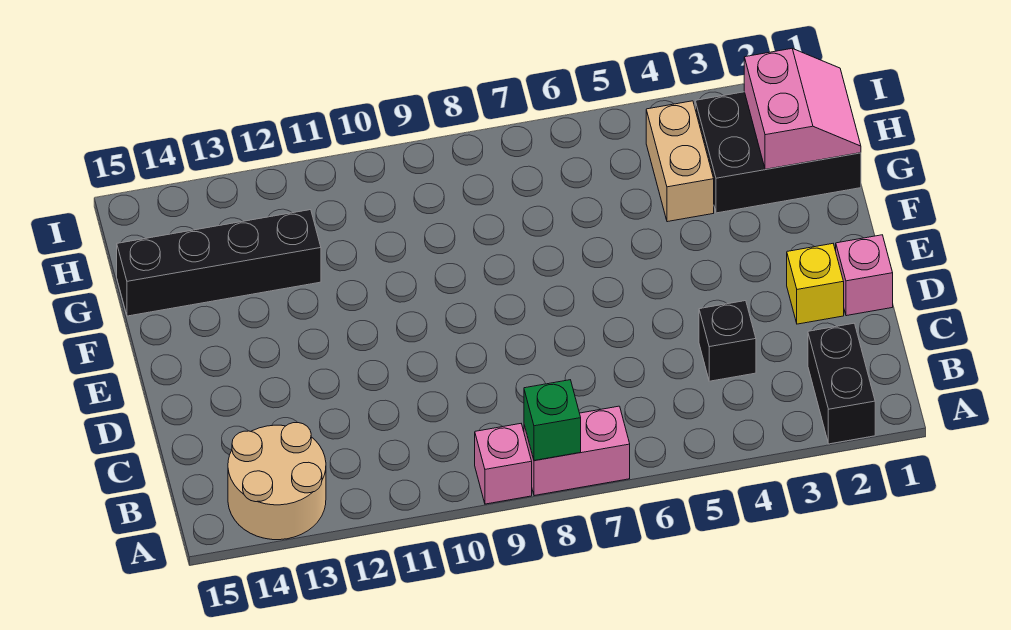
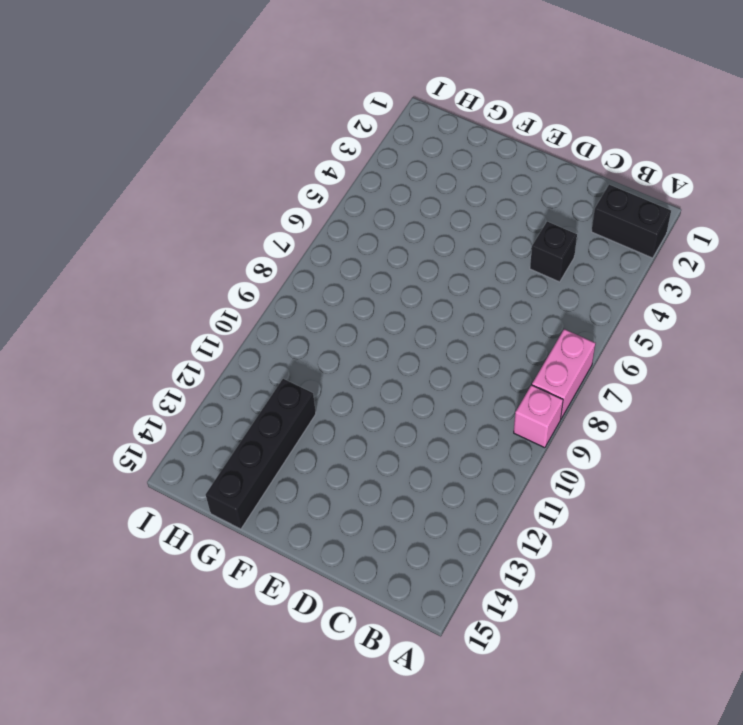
none -> tan 2x2 round brick [228,423,326,540]
none -> pink 1x1 brick [836,235,893,316]
none -> yellow 1x1 brick [787,244,844,324]

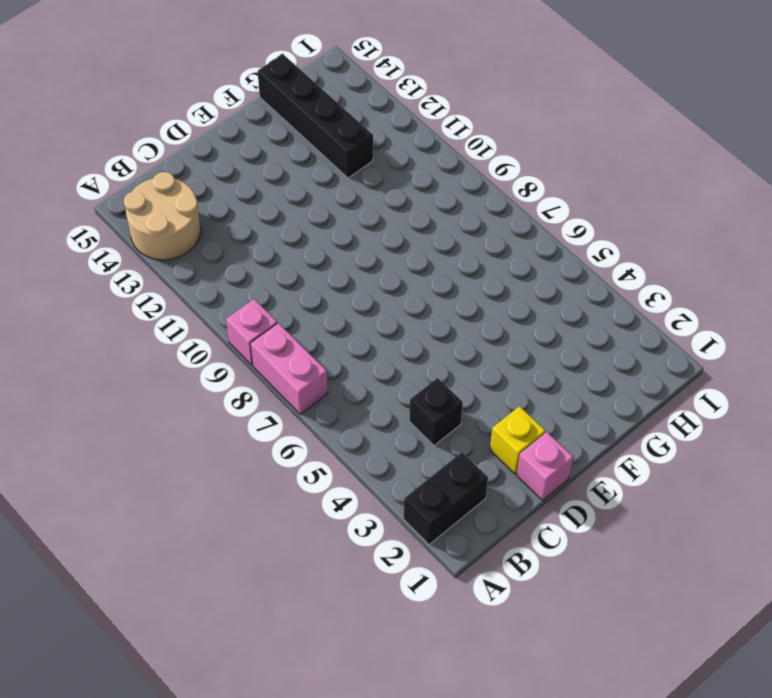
none -> black 2x3 brick [695,92,861,213]
none -> tan 1x2 brick [646,101,714,222]
none -> green 1x1 brick [524,380,581,460]

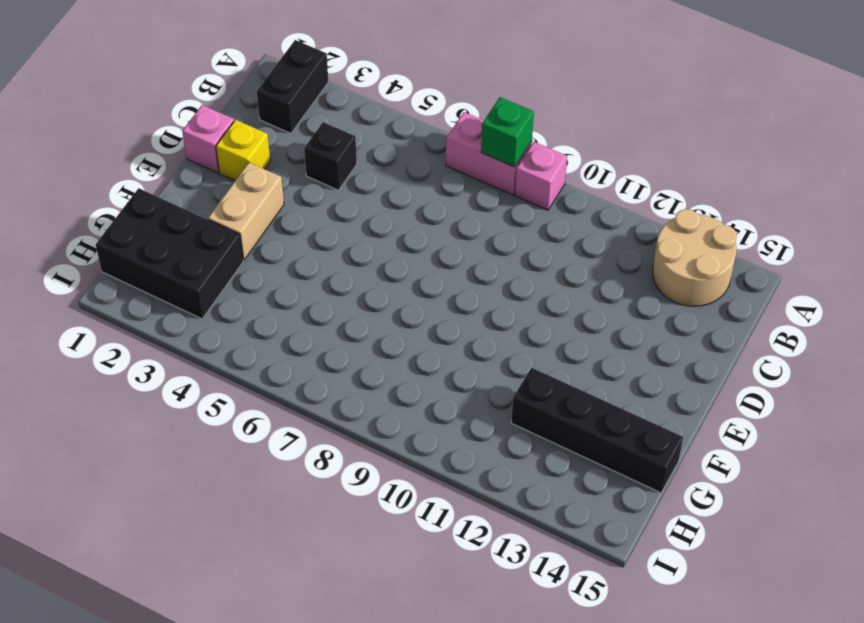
tan 1x2 brick [208,163,284,260] -> tan 1x2 brick moved to [646,101,714,222]
none -> pink 2x2 slope [744,49,861,169]

